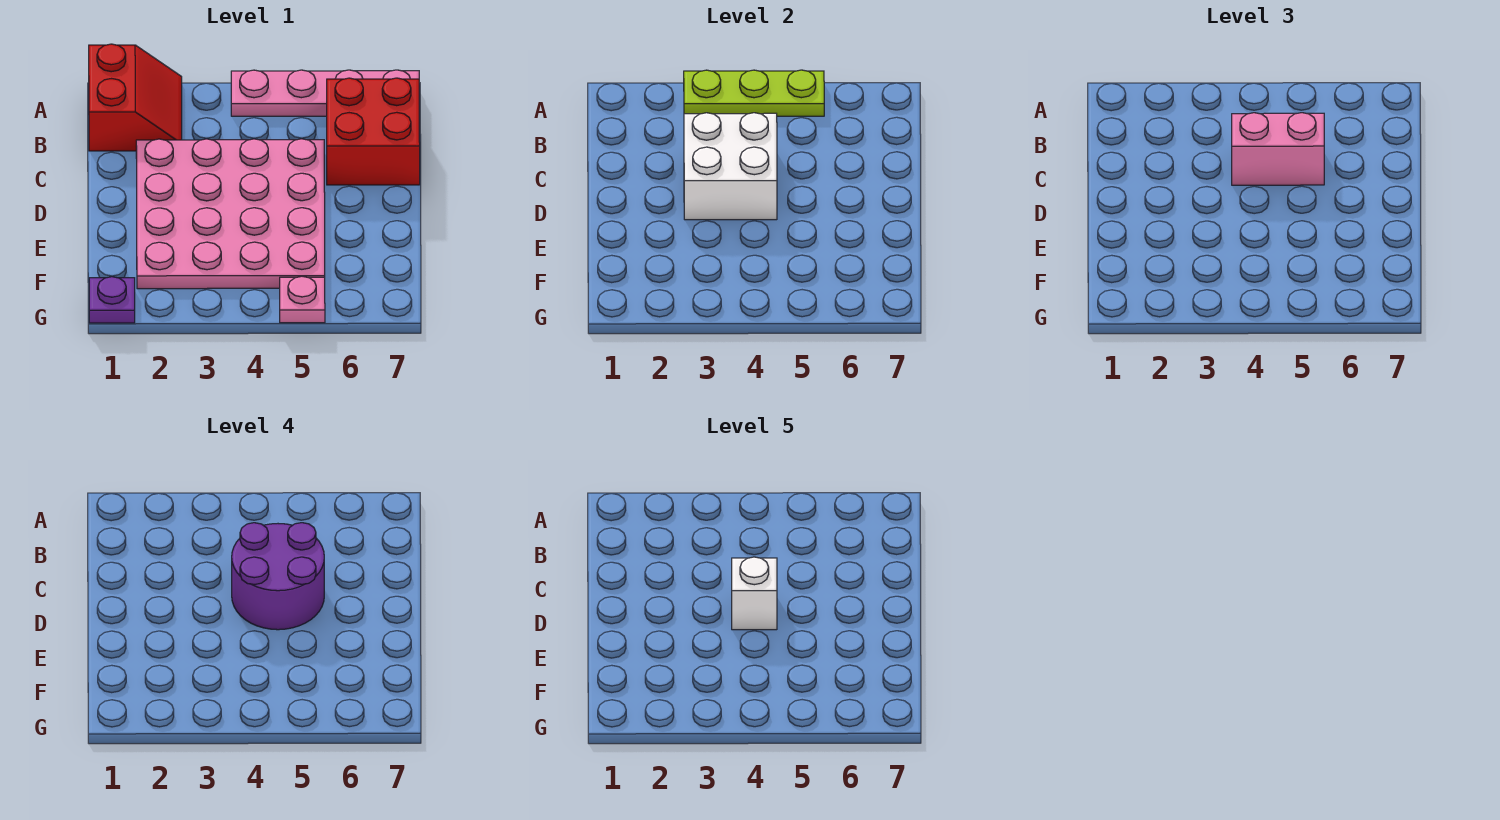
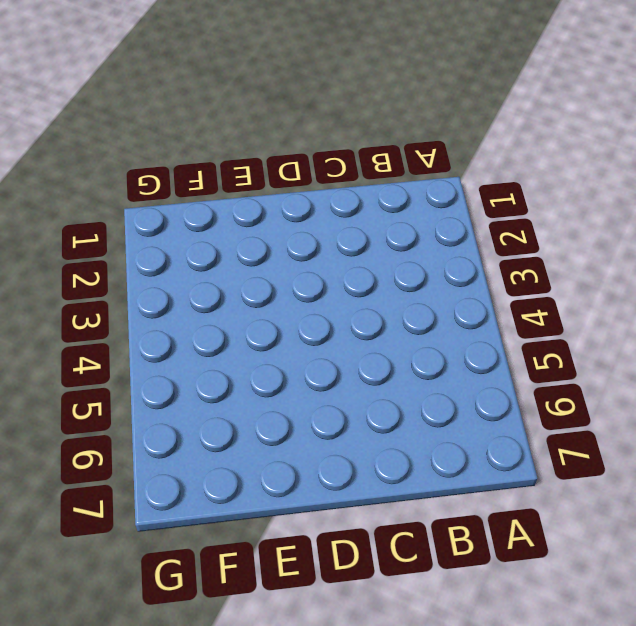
none -> red 2x2 slope [89,44,182,151]
none -> pink 1x4 plate [231,70,419,116]

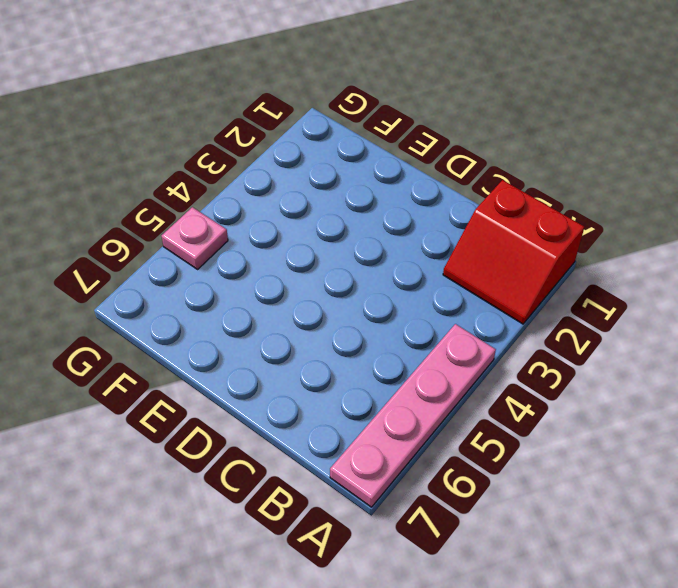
none -> red 2x2 brick [327,78,420,185]
none -> pink 4x4 plate [136,139,325,289]

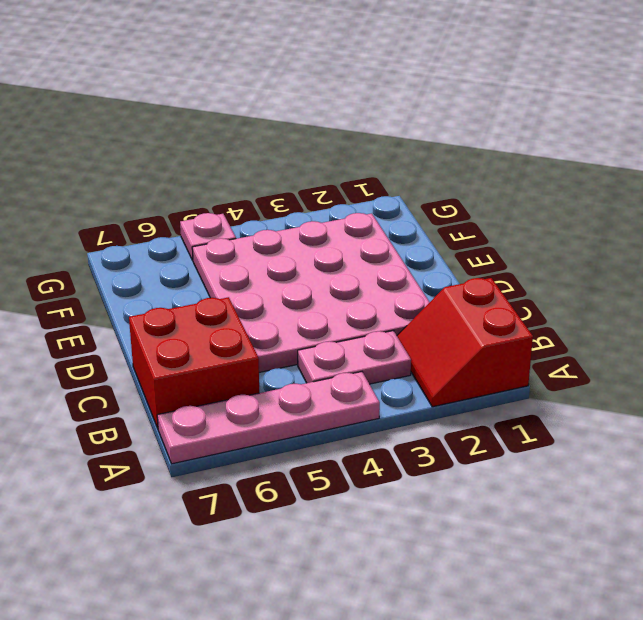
pink 1x2 plate [298,331,411,384] -> none
none -> purple 1x1 plate [89,277,135,323]
none -> lime 1x3 plate [684,70,824,116]

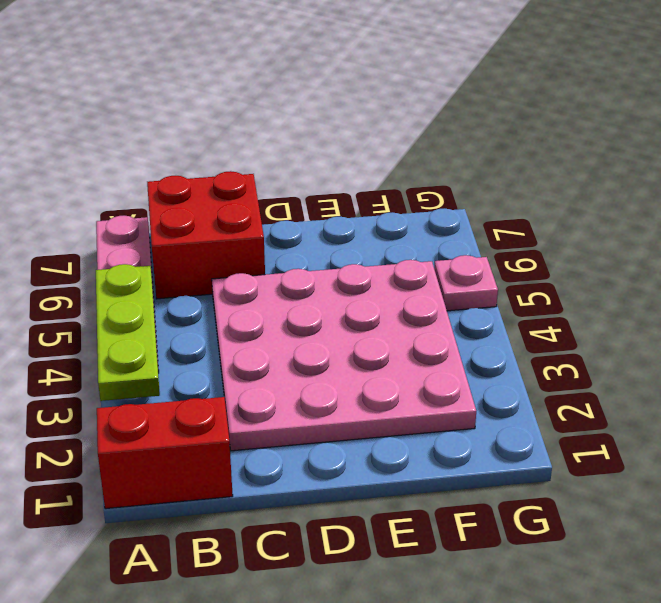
none -> purple 1x1 plate [89,277,135,323]
none -> white 2x2 brick [684,113,777,220]

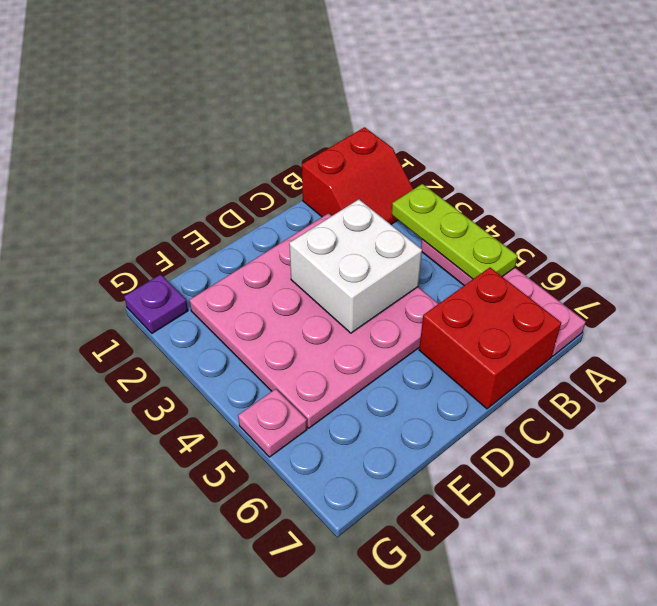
none -> pink 1x2 brick [1232,113,1324,185]
none -> purple 2x2 round brick [232,523,324,630]

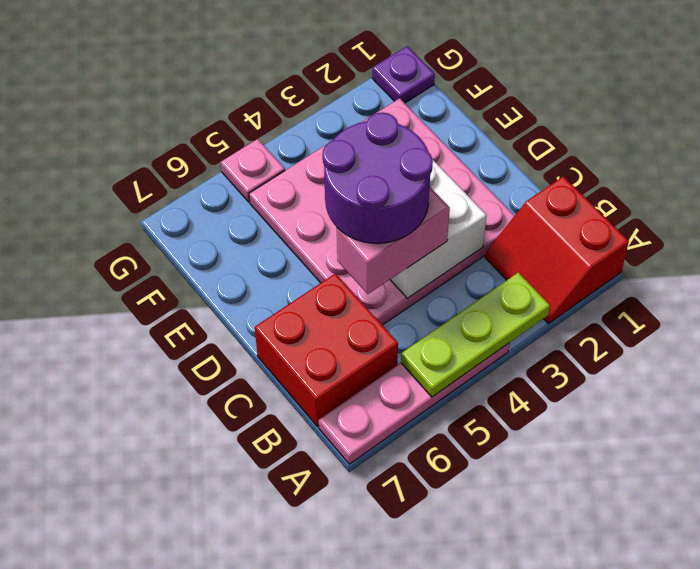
none -> white 1x1 brick [732,557,777,630]

